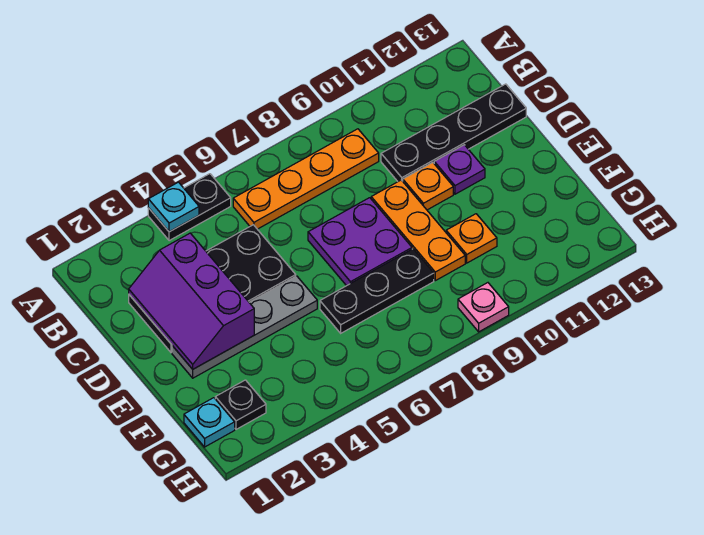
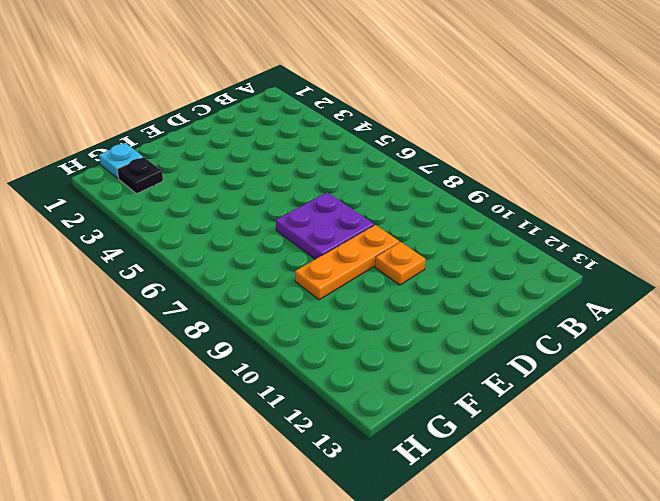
none -> black 1x2 plate [148,174,231,241]
none -> orange 1x4 plate [233,129,379,229]
none -> black 2x4 plate [129,225,296,353]

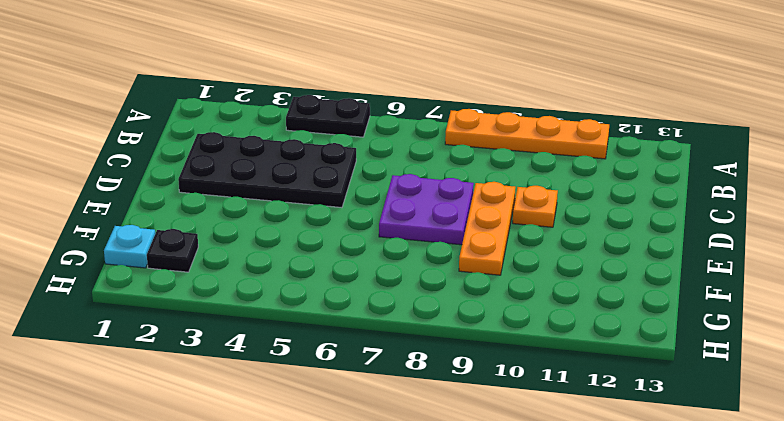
orange 1x4 plate [445,109,609,159] -> orange 1x4 plate moved to [233,129,379,229]
none -> black 1x4 plate [381,84,526,181]
none -> purple 1x1 plate [434,145,485,194]
none -> grey 1x4 plate [172,276,317,378]

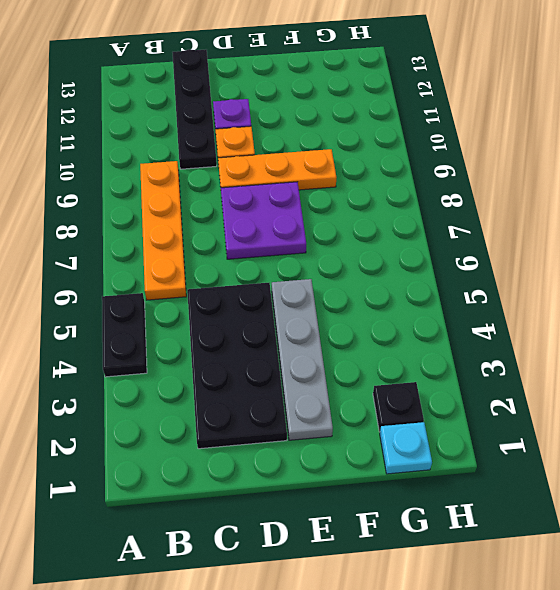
none -> black 1x3 plate [320,249,434,333]
none -> orange 1x1 plate [446,214,497,263]
none -> pink 1x1 plate [458,283,509,332]

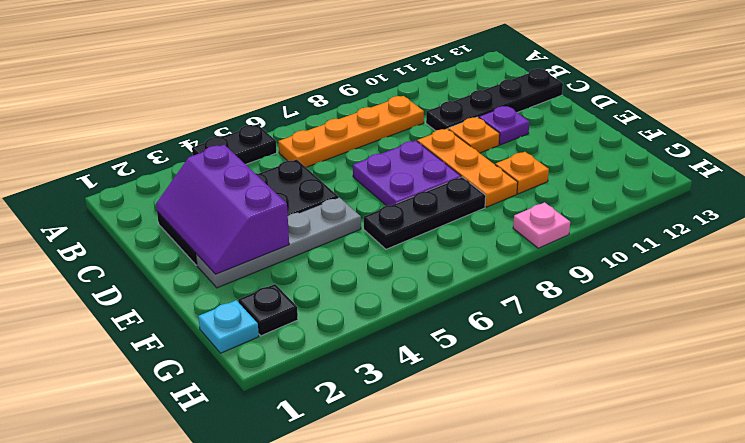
none -> cyan 1x1 plate [148,182,199,232]

